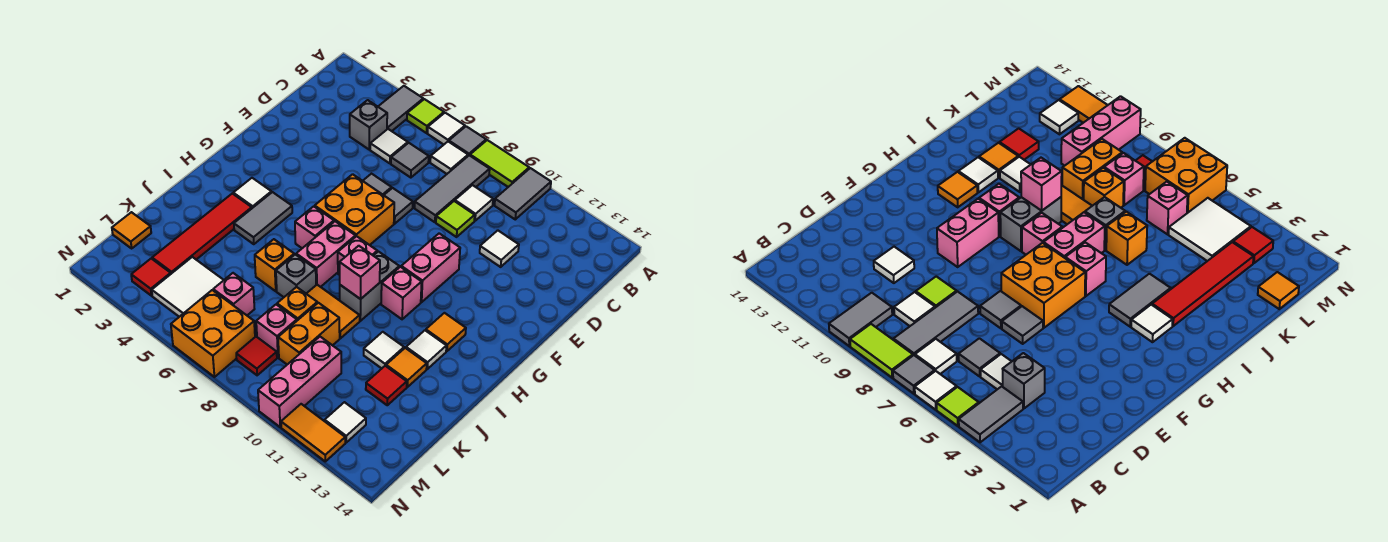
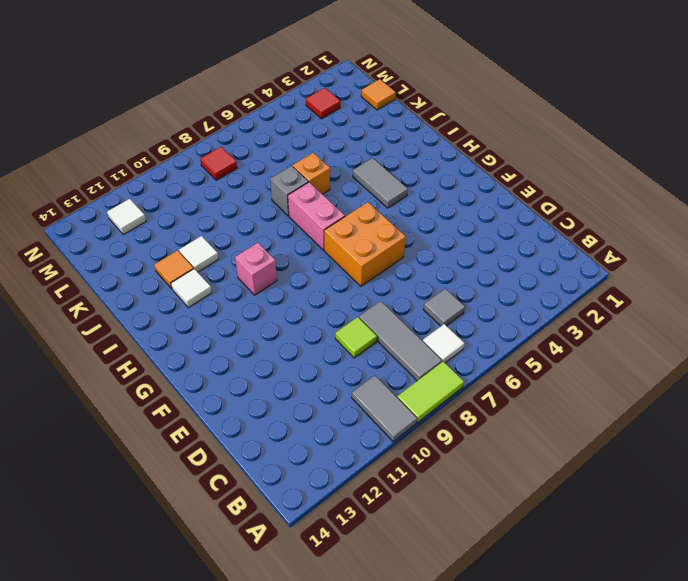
none -> grey 1x2 tile [378,86,423,131]
none -> lime 1x1 tile [407,99,444,133]
none -> white 1x1 tile [428,113,465,144]
none -> grey 1x1 tile [449,126,486,156]

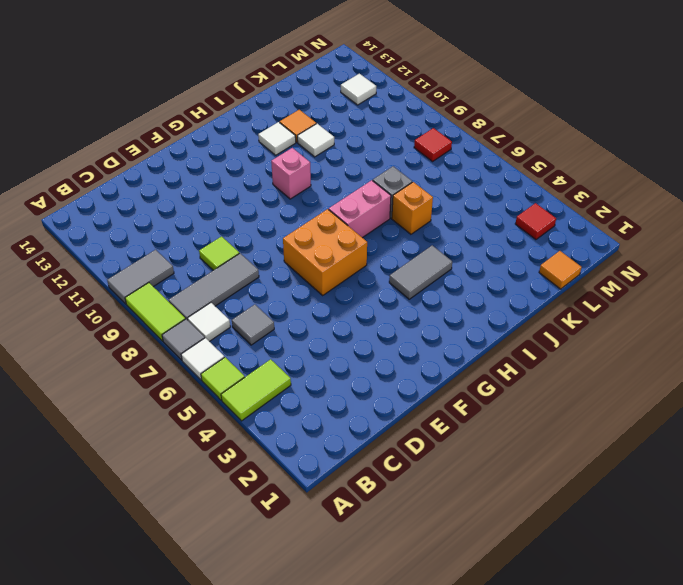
lime 1x2 tile [221,359,291,421] -> grey 1x2 tile [378,86,423,131]
none -> grey 1x1 brick [350,100,387,149]
none -> white 1x1 tile [370,129,408,163]
none -> white 1x1 tile [455,185,493,221]
none -> white 1x1 tile [480,230,519,267]

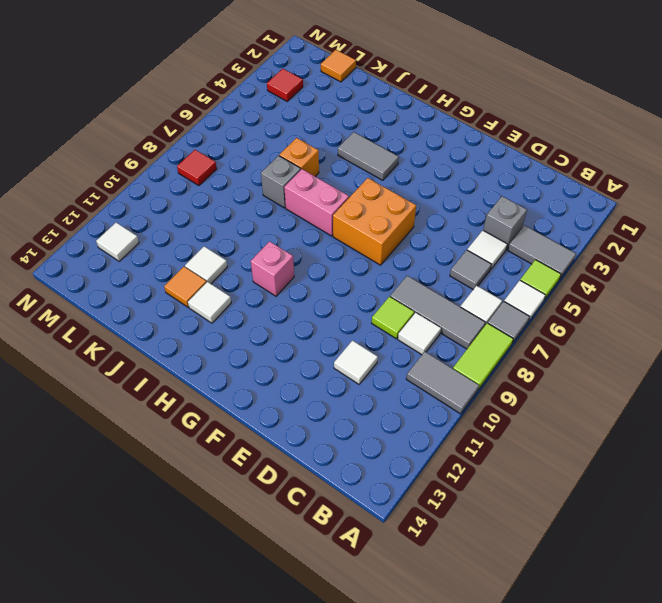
none -> grey 1x1 tile [363,174,392,195]
none -> grey 1x1 tile [384,188,413,224]
none -> pink 1x2 brick [401,233,460,302]
none -> white 1x1 tile [233,178,272,208]

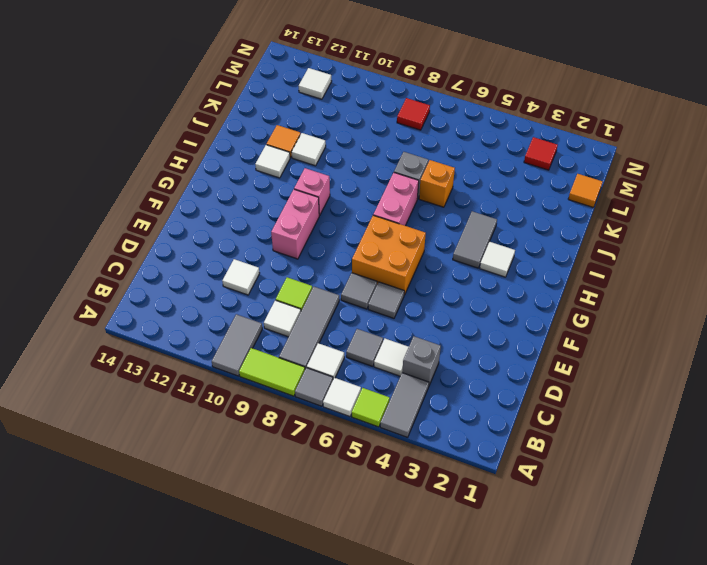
none -> pink 1x1 brick [295,206,334,248]
none -> pink 1x1 brick [338,236,377,275]
none -> grey 1x2 brick [340,251,399,321]
none -> orange 1x1 tile [426,313,466,351]

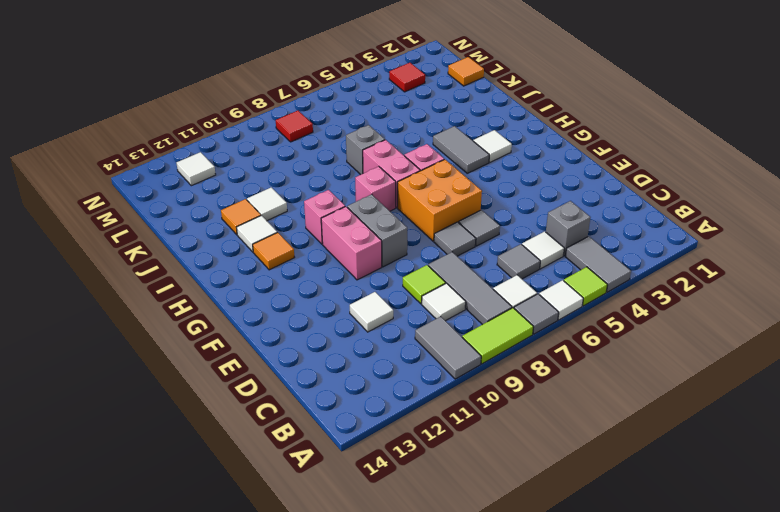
grey 1x2 brick [347,194,407,267] -> grey 1x2 brick moved to [340,251,399,321]
none -> red 1x4 tile [152,193,252,274]
none -> orange 1x1 brick [255,239,294,291]
none -> orange 1x2 tile [306,285,360,338]
none -> orange 1x1 brick [277,287,317,320]

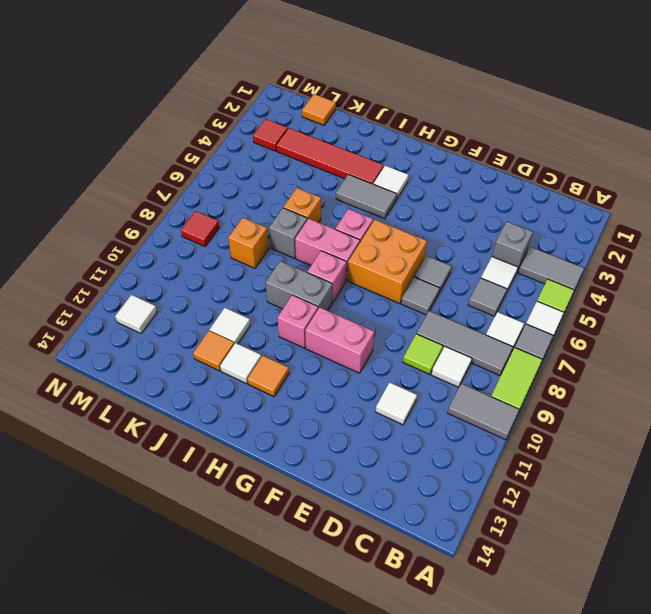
none -> orange 1x2 tile [306,285,360,338]
none -> orange 1x2 brick [278,303,340,364]
none -> red 1x1 tile [366,366,407,405]
none -> white 2x2 tile [152,257,224,317]

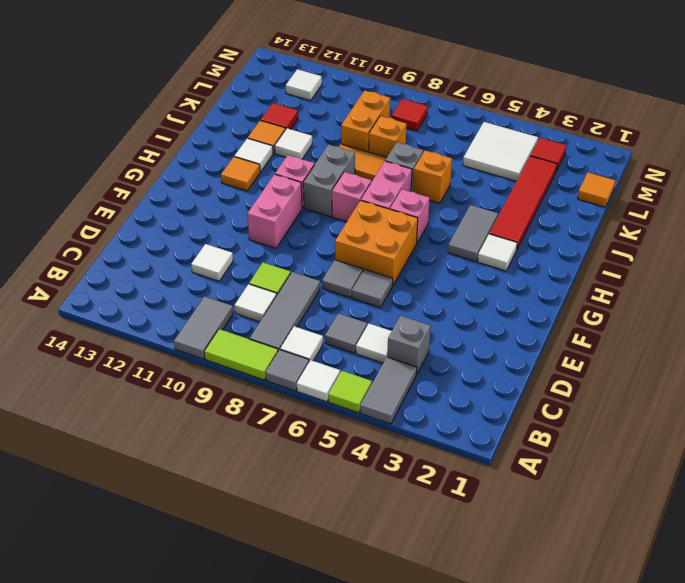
none -> pink 1x1 brick [213,273,254,315]
none -> pink 1x1 brick [256,304,297,357]
none -> pink 1x3 brick [258,337,341,427]
none -> orange 2x2 brick [171,290,255,377]

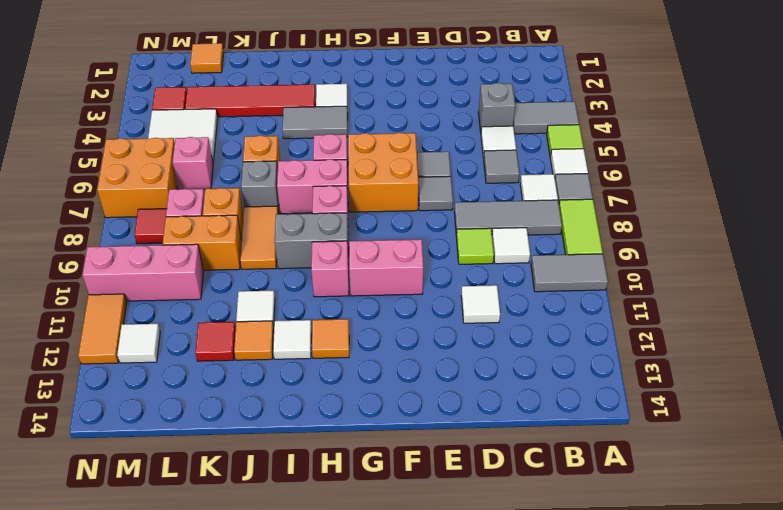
none -> pink 1x1 brick [340,246,380,299]

